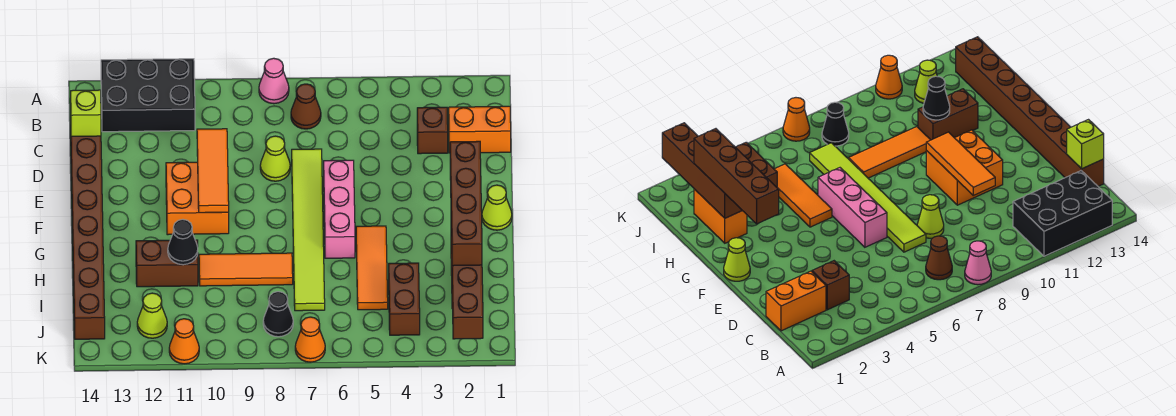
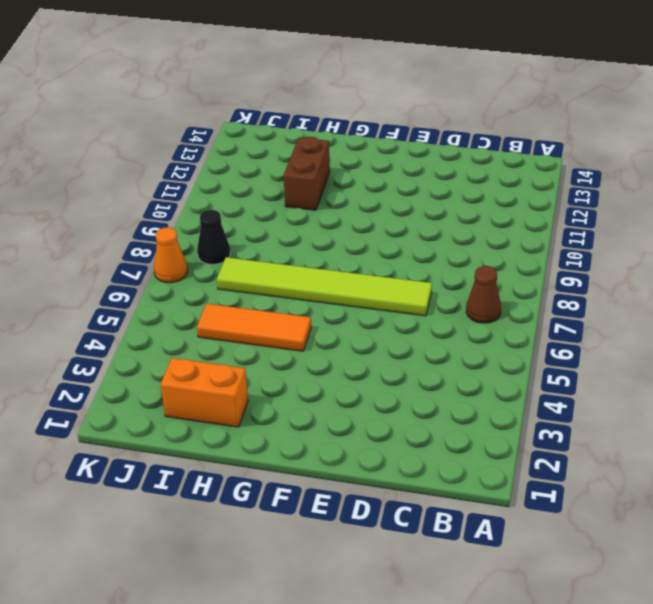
none -> pink 1x1 cone [259,58,289,104]
none -> black 2x3 brick [101,59,195,132]
none -> orange 1x2 brick [449,106,511,153]

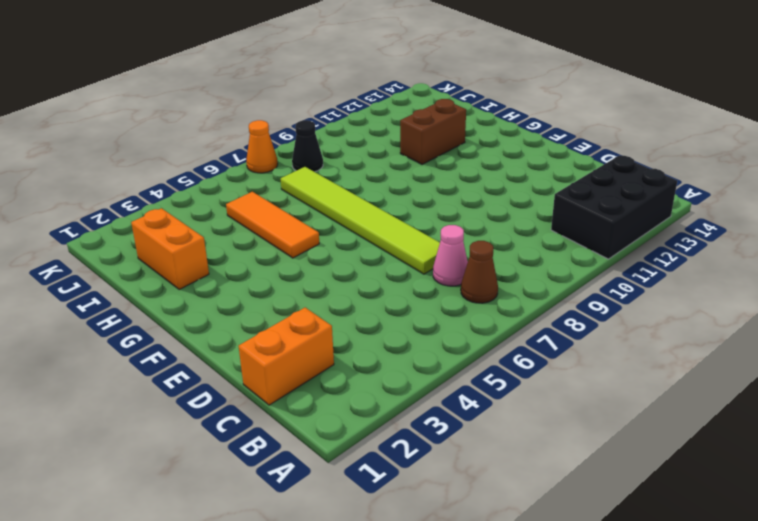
pink 1x1 cone [433,225,468,286] -> pink 1x1 cone moved to [259,58,289,104]
none -> brown 1x1 brick [417,107,448,154]
none -> brown 1x8 brick [71,136,105,339]
none -> lime 1x1 cone [260,136,290,181]

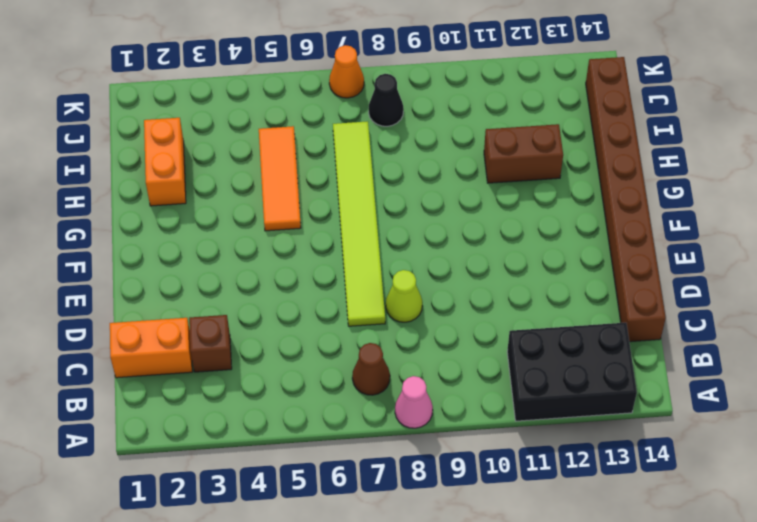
none -> pink 1x3 brick [324,160,355,258]
none -> orange 2x2 brick [166,162,229,235]
none -> lime 1x1 cone [482,185,512,230]

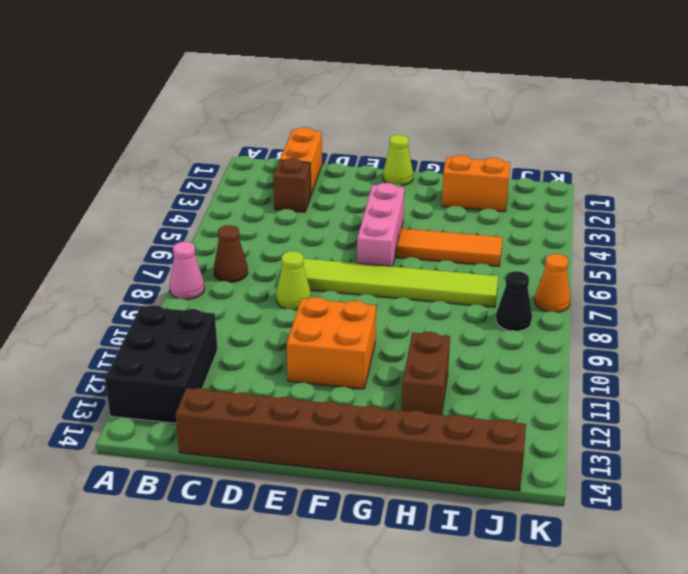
pink 1x3 brick [357,183,404,266] -> pink 1x3 brick turned to [324,160,355,258]
none -> orange 1x3 tile [199,253,293,286]
none -> brown 1x2 brick [389,263,420,335]
none -> lime 1x1 cone [137,293,167,338]

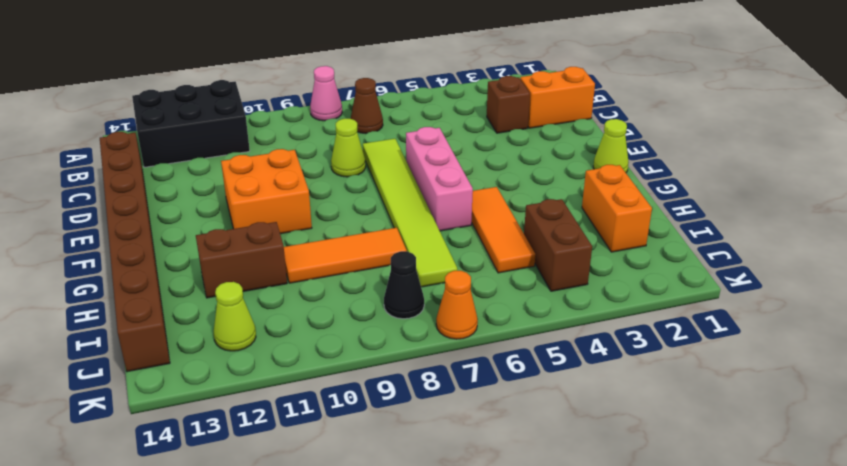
none -> orange 1x1 cone [169,319,199,364]
none -> lime 1x1 brick [71,90,101,136]
none -> orange 1x3 tile [197,129,229,213]

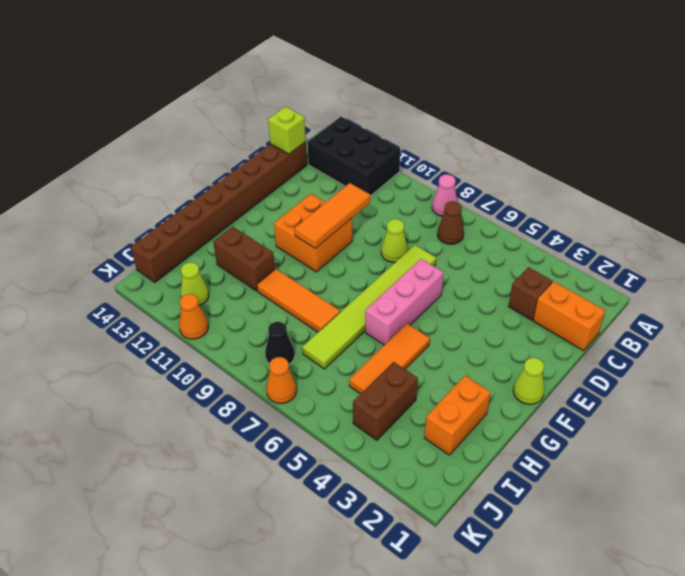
none -> brown 1x4 brick [451,233,483,339]
none -> black 1x1 cone [168,219,198,265]
none -> brown 1x4 brick [450,141,482,266]

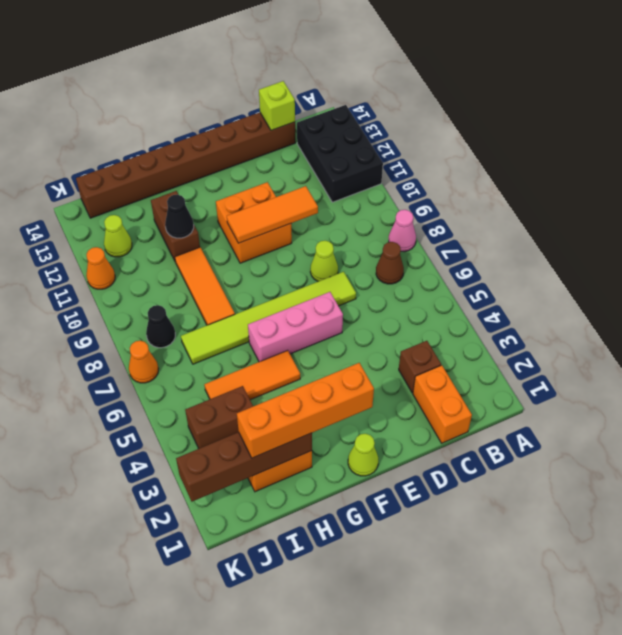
orange 1x4 brick [237,363,374,458] -> brown 1x4 brick [450,141,482,266]

